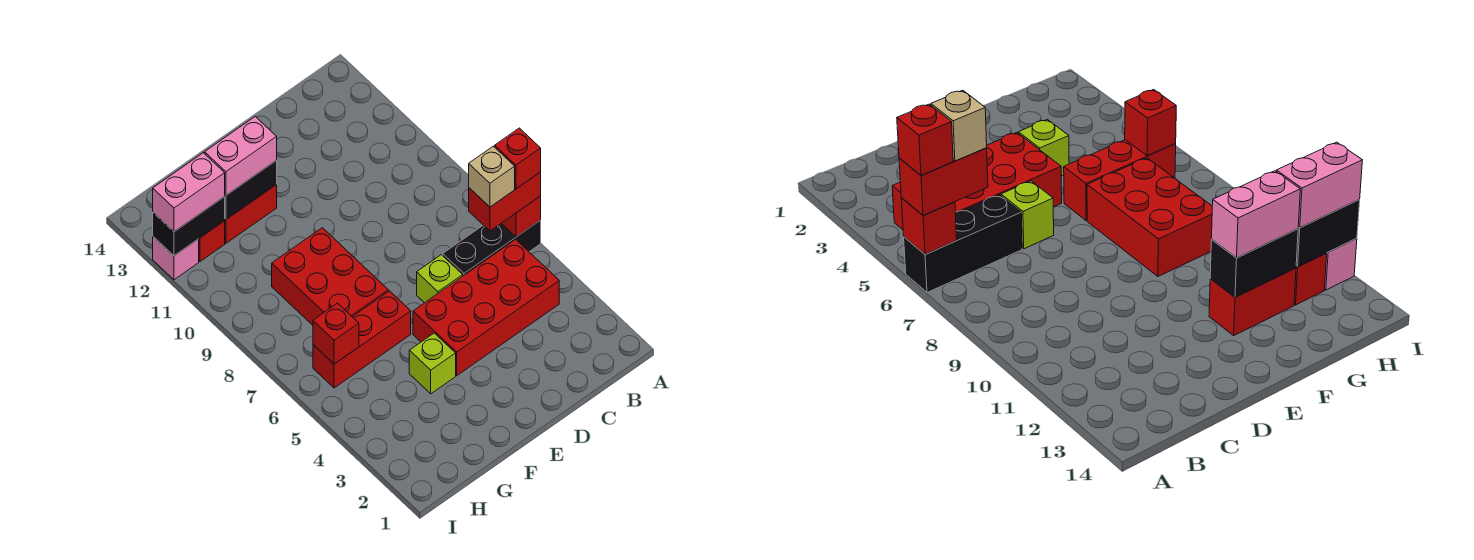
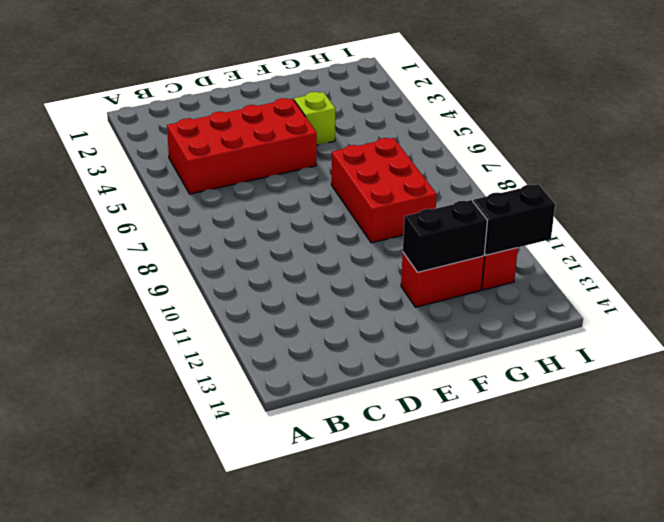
none -> black 1x3 brick [443,220,541,276]
none -> lime 1x1 brick [417,255,463,303]
none -> red 1x3 brick [313,291,411,388]

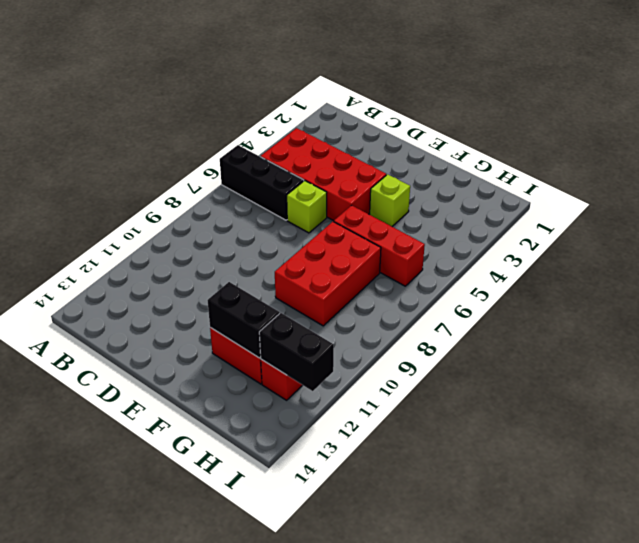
none -> pink 1x1 brick [153,237,199,280]
none -> red 1x1 brick [501,196,541,237]
none -> red 1x1 brick [313,303,359,364]

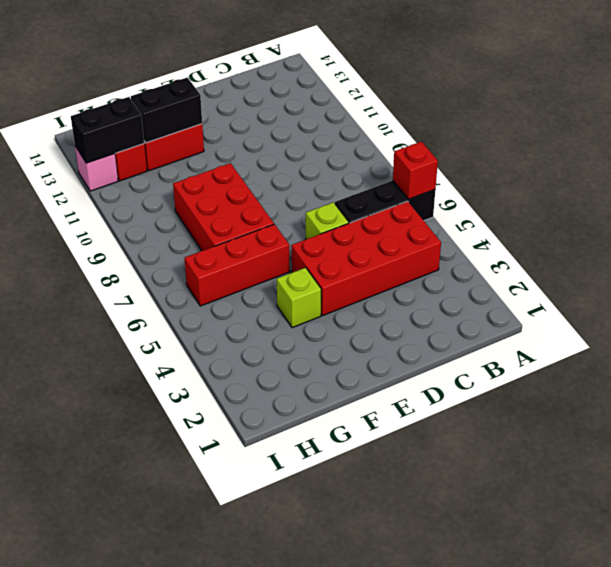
none -> red 1x1 brick [313,303,359,364]
none -> red 1x2 brick [469,172,541,231]
none -> pink 1x2 brick [204,117,277,195]

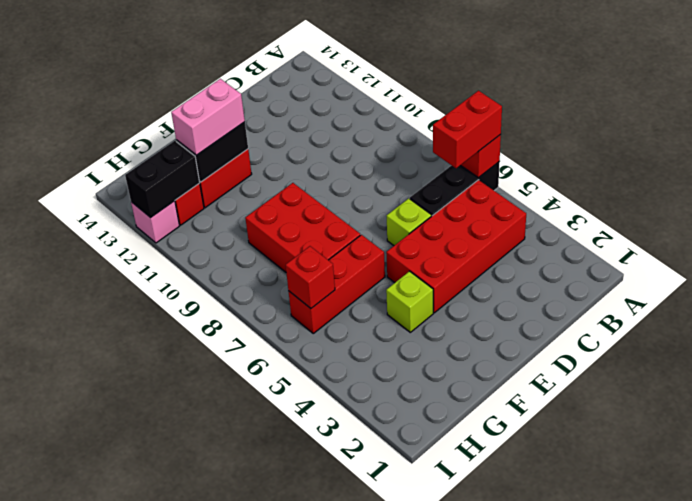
none -> pink 1x2 brick [153,153,225,232]
none -> red 1x1 brick [495,128,541,189]
none -> tan 1x1 brick [469,146,515,207]

